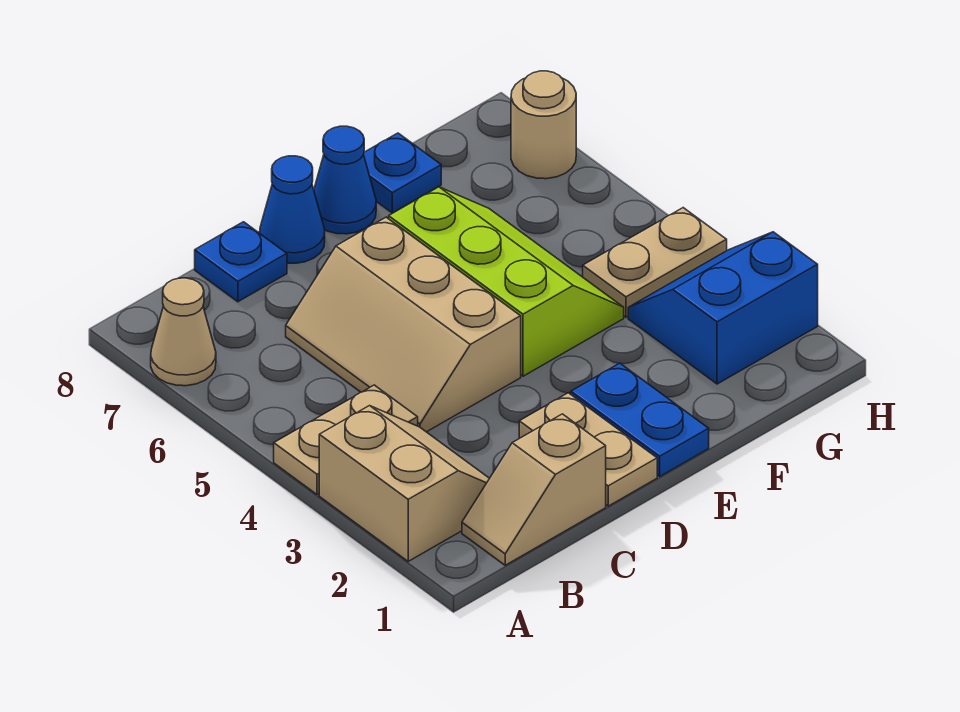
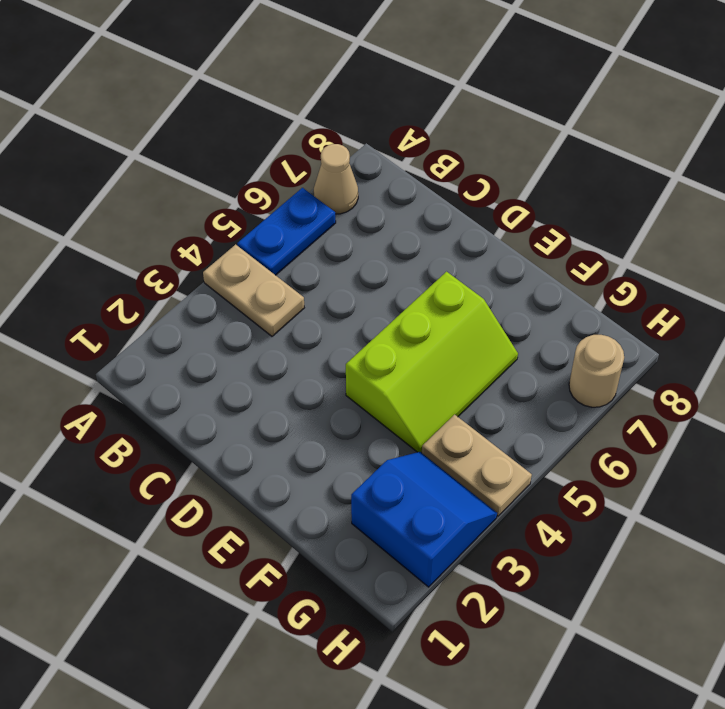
blue 1x2 plate [237,188,336,275] -> blue 1x2 plate moved to [571,363,709,476]
none -> tan 2x2 slope [319,406,490,561]
none -> tan 1x2 slope [462,414,606,565]
none -> tan 2x3 slope [286,217,521,432]

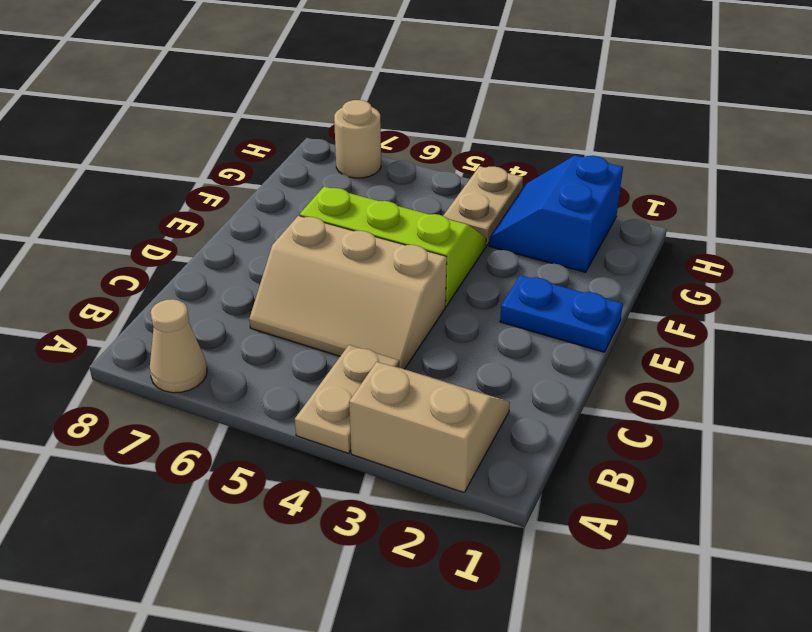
none -> tan 1x2 slope [462,414,606,565]
none -> blue 1x1 plate [195,222,287,302]
none -> tan 1x2 plate [519,393,657,506]

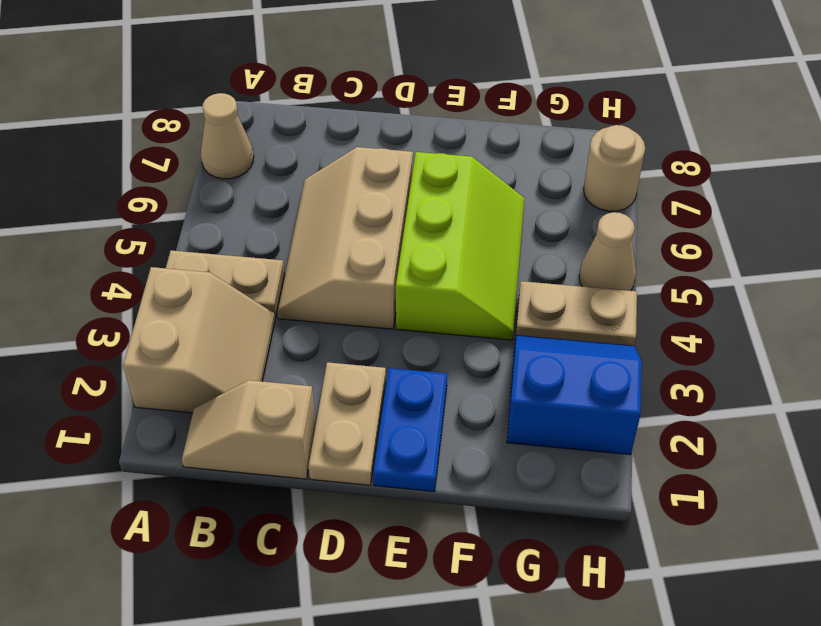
tan 1x1 cone [579,212,636,291] -> none
none -> blue 1x1 plate [195,222,287,302]
none -> blue 1x1 cone [260,156,325,263]
none -> blue 1x1 cone [314,126,376,234]

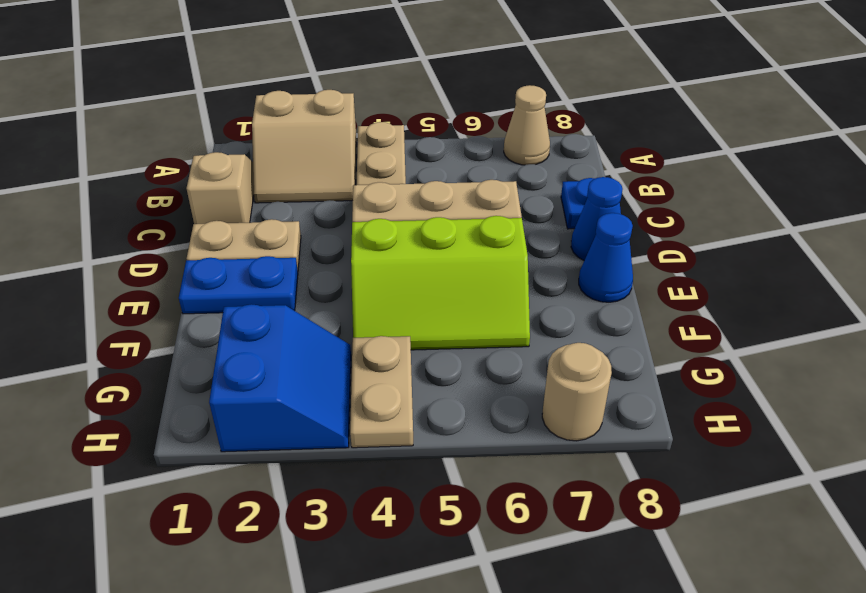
none -> blue 1x1 plate [364,133,441,213]

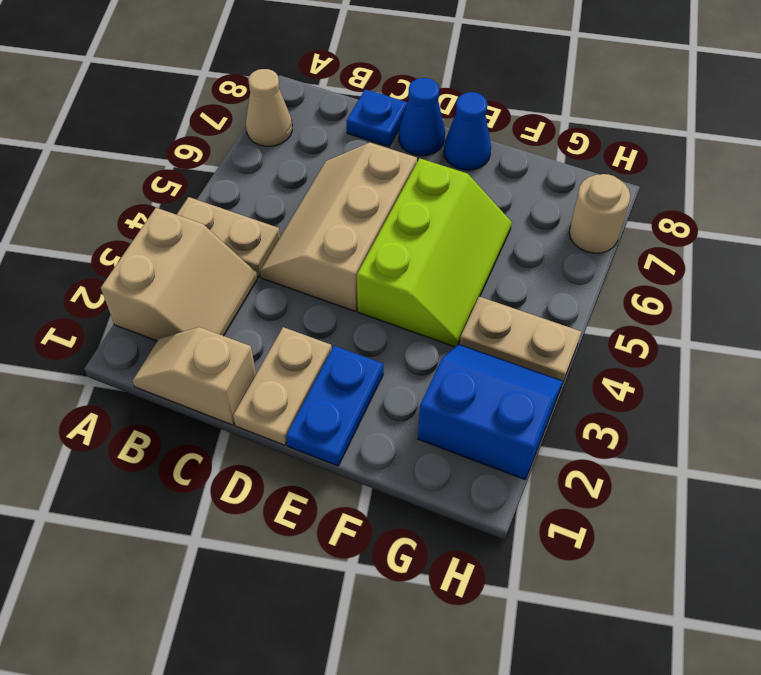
none -> blue 1x1 plate [364,133,441,213]

